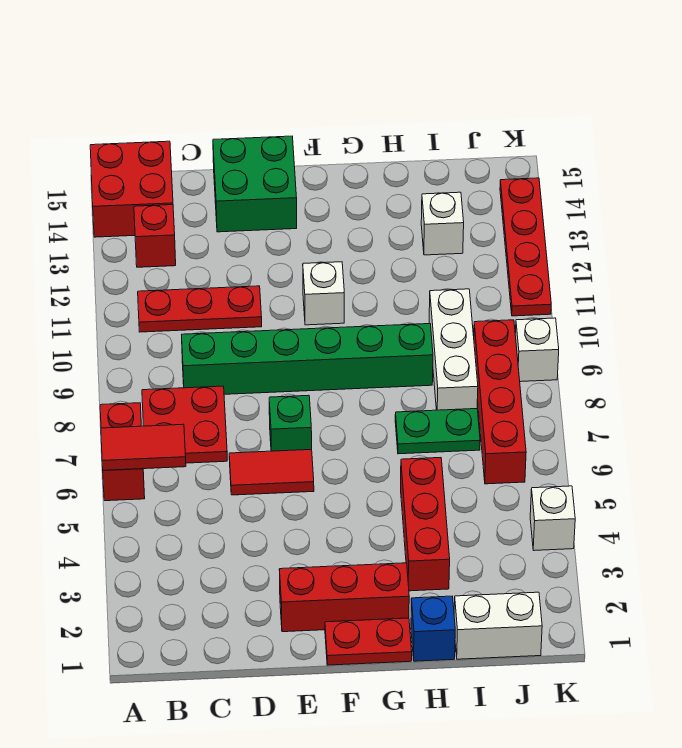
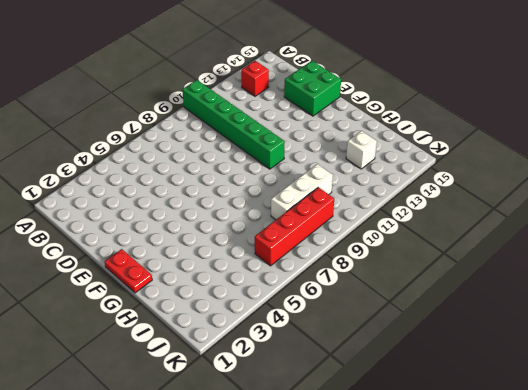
green 1x6 brick [182,80,285,169] -> green 1x6 brick moved to [182,324,433,394]
none -> red 1x2 brick [100,403,145,501]
none -> red 2x2 brick [90,141,173,237]
none -> red 2x2 plate [142,386,227,463]

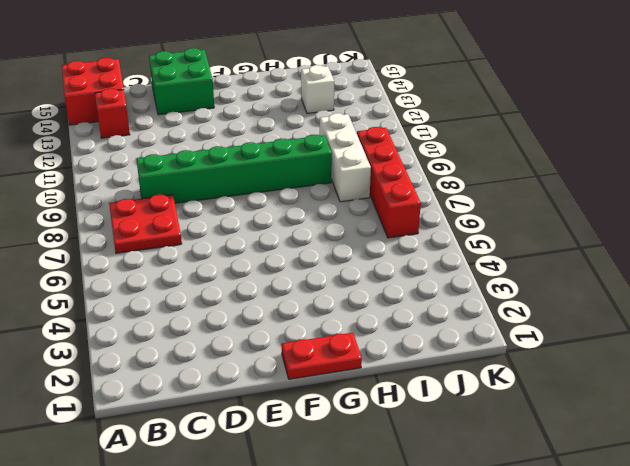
none -> red 1x2 brick [100,403,145,501]
none -> red 1x3 plate [138,286,262,332]
none -> red 1x2 tile [229,449,314,495]

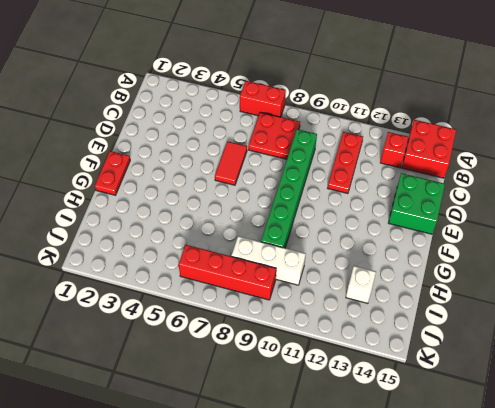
none -> red 1x3 brick [279,563,409,632]
none -> green 1x1 brick [269,395,312,451]
none -> white 1x1 brick [303,262,344,325]

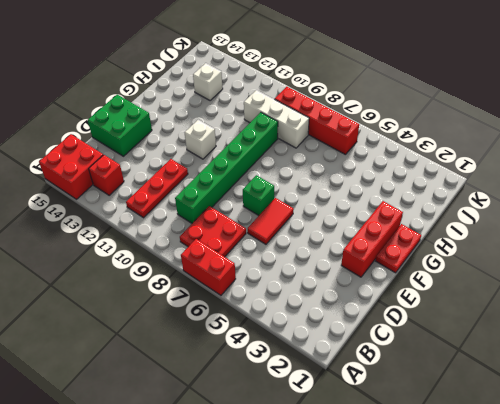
none -> blue 1x1 brick [411,596,455,661]
none -> red 1x3 brick [401,458,450,591]
none -> green 1x2 plate [395,409,480,454]

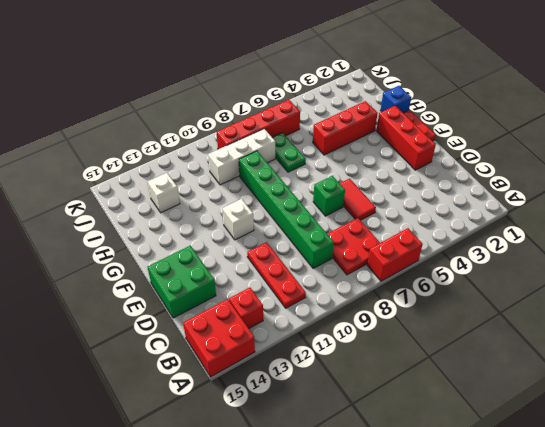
none -> white 1x2 brick [454,592,542,659]
none -> white 1x1 brick [530,486,575,550]
none -> white 1x1 brick [515,318,559,382]

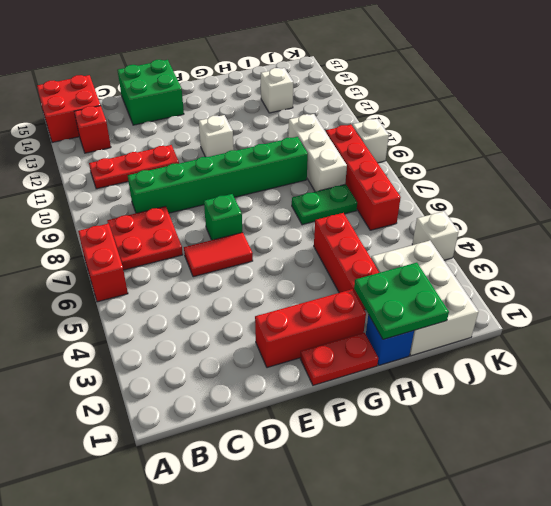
green 2x2 plate [354,263,449,339] -> none
white 2x3 brick [371,241,479,356] -> white 1x2 brick [454,592,542,659]
none -> red 1x4 plate [500,178,551,316]
none -> red 1x2 tile [101,424,186,470]

